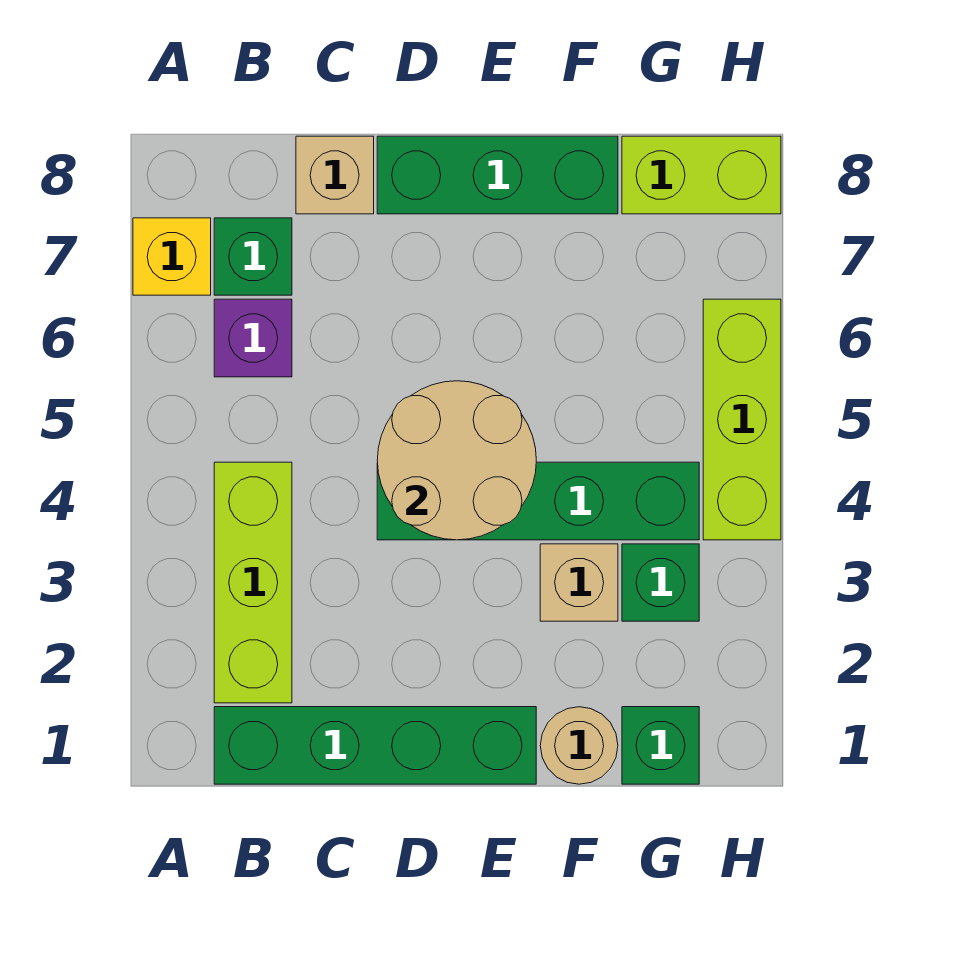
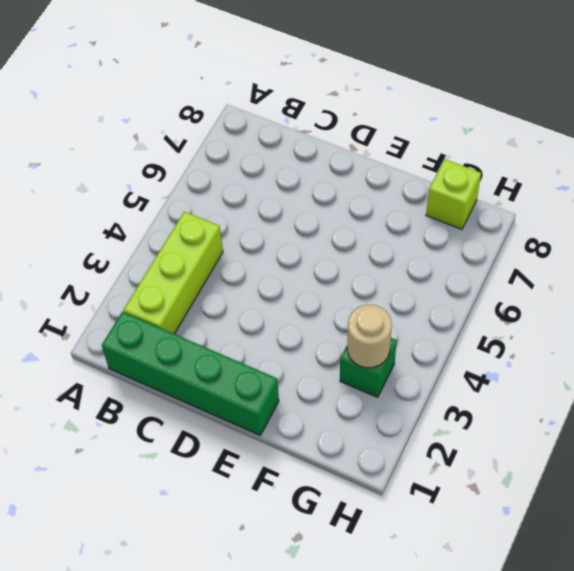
tan 1x1 round brick [347,305,392,368] -> tan 1x1 round brick moved to [540,707,618,784]
lime 1x1 brick [426,159,481,229] -> lime 1x2 brick [622,136,781,214]
none -> yellow 1x1 brick [133,218,211,295]
none -> purple 1x1 brick [214,299,292,377]
none -> green 1x1 brick [214,218,292,295]

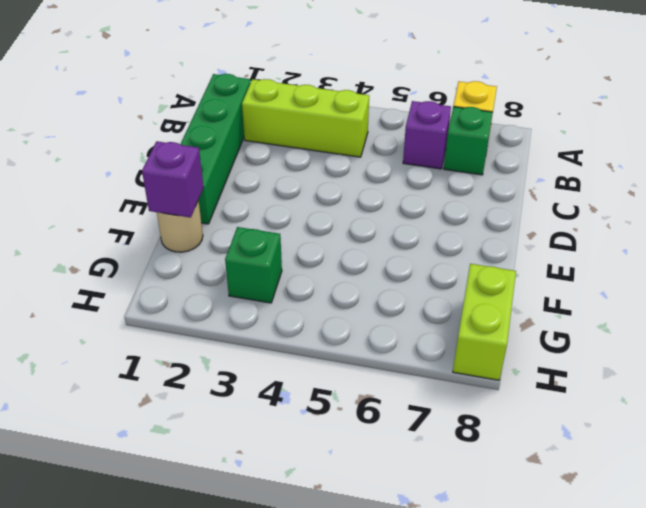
purple 1x1 brick [142,141,204,218] -> none
none -> tan 1x1 brick [296,136,374,214]
none -> green 1x4 brick [377,462,699,540]
none -> green 1x3 brick [377,136,618,214]

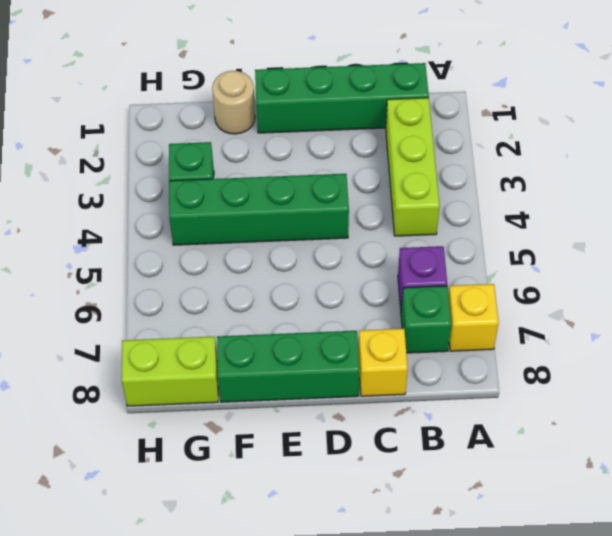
yellow 1x1 brick [359,329,408,396] -> tan 1x1 brick [296,136,374,214]
none -> tan 1x1 brick [540,544,618,621]
none -> green 1x1 brick [622,707,699,784]
none -> lime 1x3 brick [703,299,781,540]

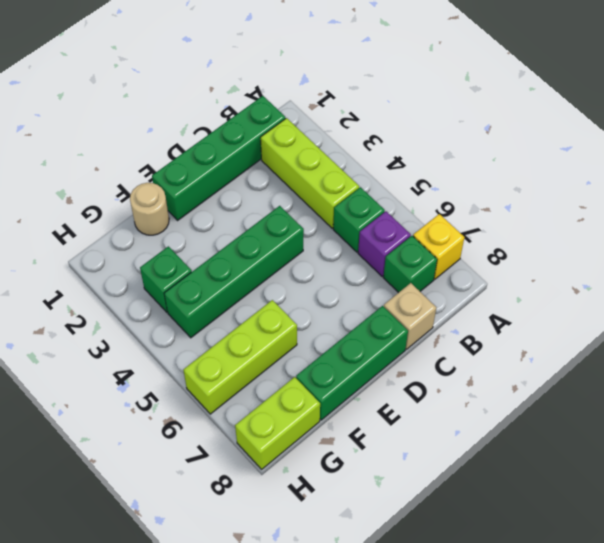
green 1x1 brick [333,187,385,252] -> green 1x1 brick moved to [622,707,699,784]
lime 1x3 brick [183,300,297,414] -> lime 1x3 brick turned to [703,299,781,540]
none -> tan 1x1 brick [540,544,618,621]
none -> tan 2x2 round brick [377,381,536,540]

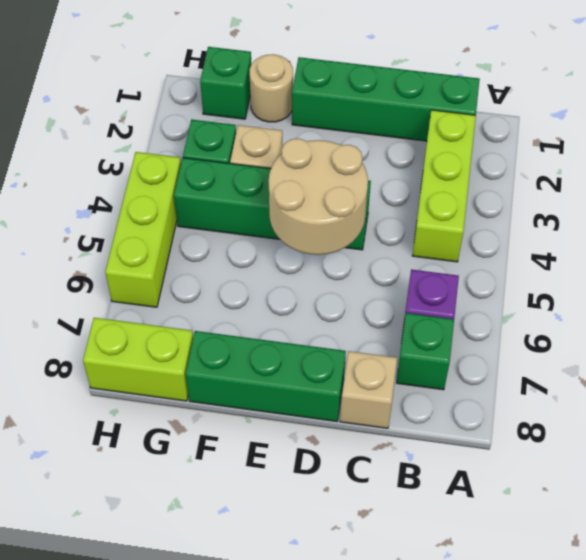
none -> yellow 1x1 brick [133,218,211,295]

